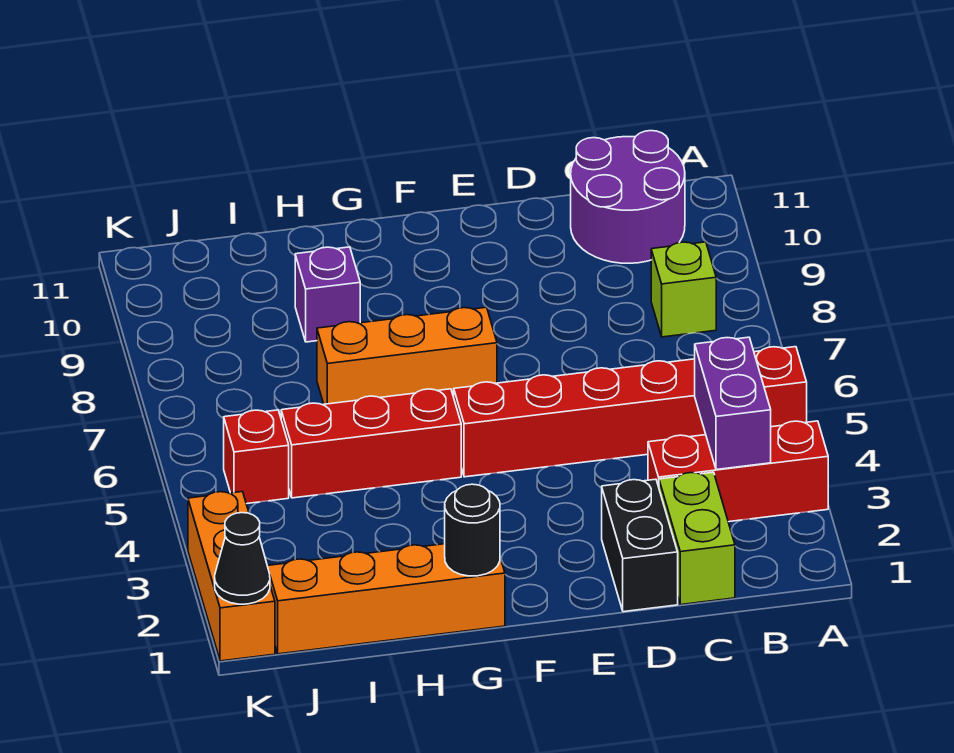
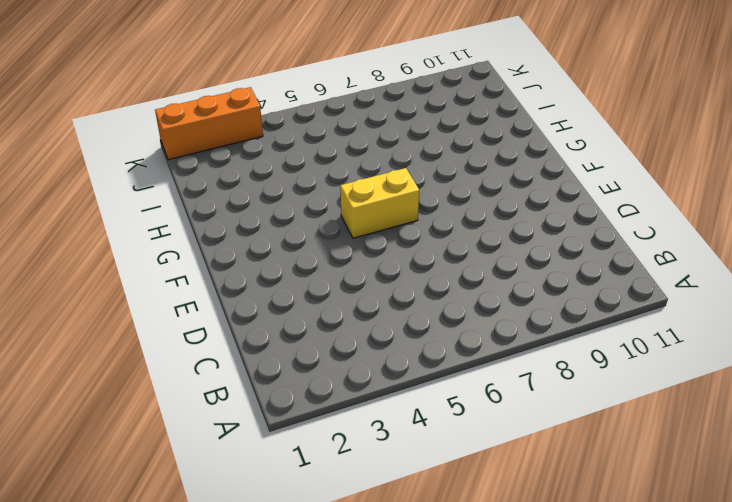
yellow 1x2 brick [340,168,419,238] -> red 1x6 brick [454,347,807,477]
none -> red 1x3 brick [648,421,828,522]
none -> lime 1x1 brick [651,242,716,337]
none -> purple 2x2 round brick [571,131,685,263]

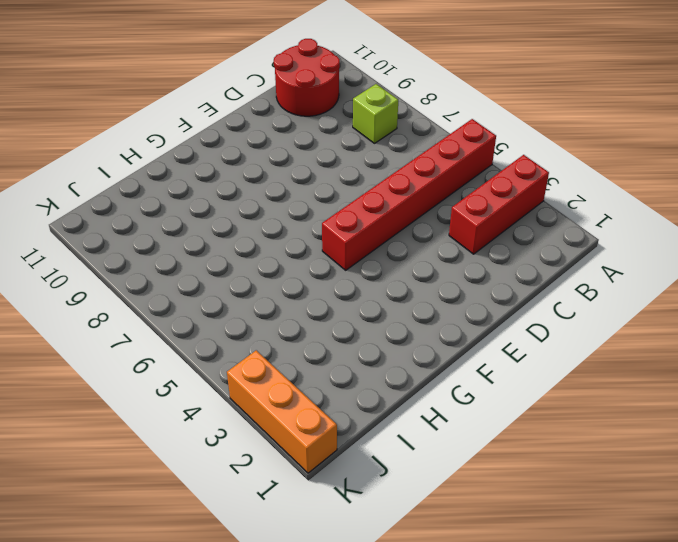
red 2x2 round brick [274,39,340,116] -> purple 2x2 round brick [571,131,685,263]
none -> lime 1x2 brick [659,472,735,605]
none -> black 1x2 brick [602,479,678,612]
none -> orange 1x3 brick [317,307,497,404]

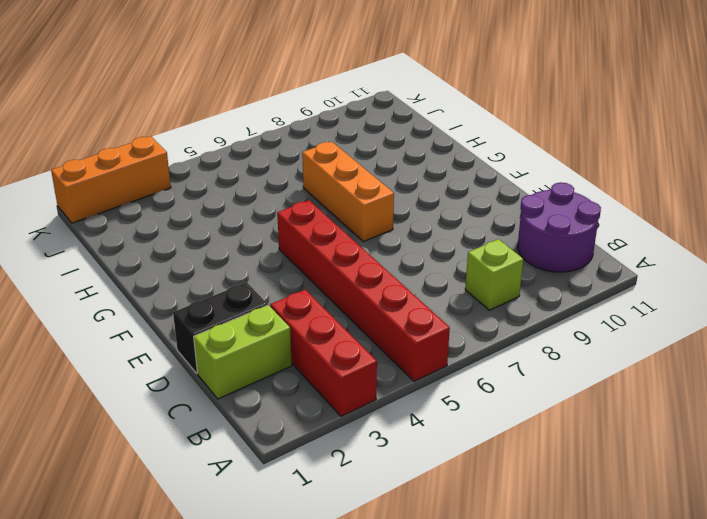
none -> orange 1x4 brick [268,544,505,654]
none -> red 1x3 brick [281,389,461,498]
none -> purple 1x1 brick [295,247,360,342]

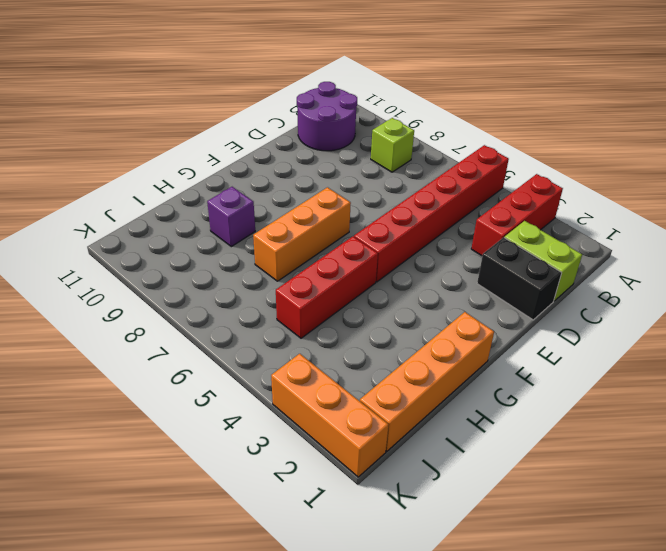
none -> red 1x1 brick [224,410,289,504]
none -> purple 1x2 brick [695,337,771,470]
none -> black 1x1 round brick [445,484,500,576]

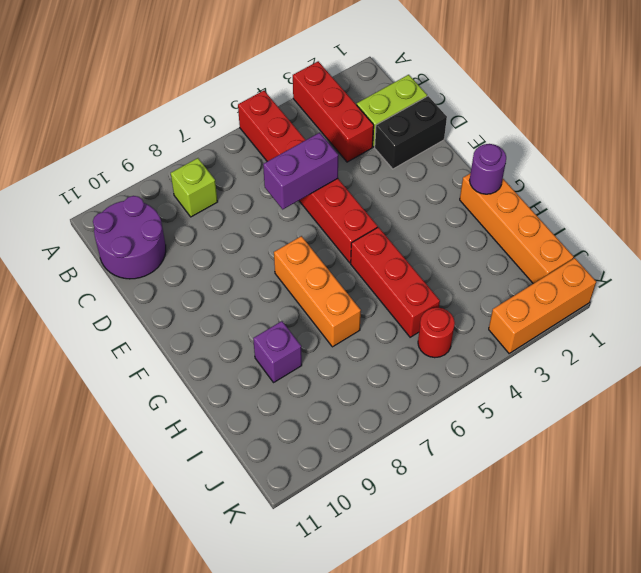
purple 1x2 brick [263,133,338,209] -> purple 1x2 brick moved to [695,337,771,470]
purple 1x1 round brick [470,144,506,194] -> black 1x1 round brick [445,484,500,576]
red 1x1 round brick [418,308,455,358] -> red 1x1 brick [224,410,289,504]
none -> black 1x1 cone [215,513,270,604]

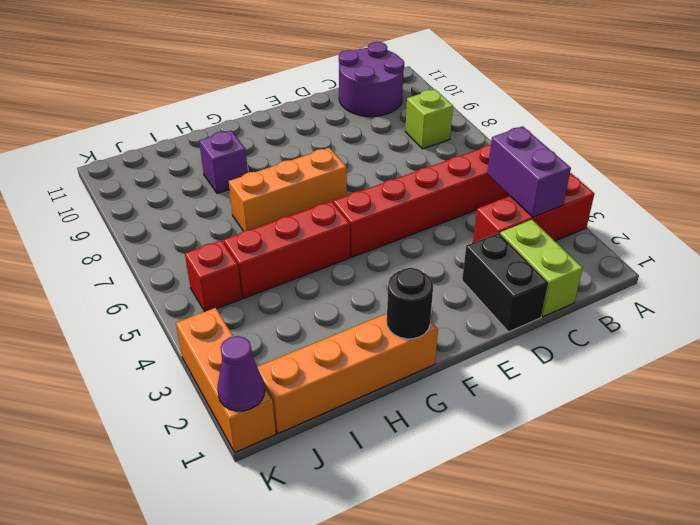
purple 1x1 cone [217,336,265,411] -> black 1x1 cone [215,513,270,604]

